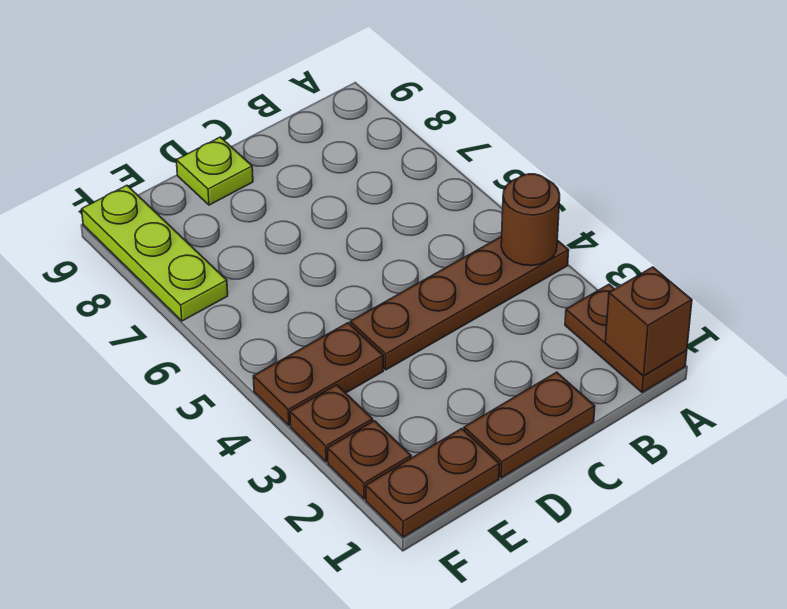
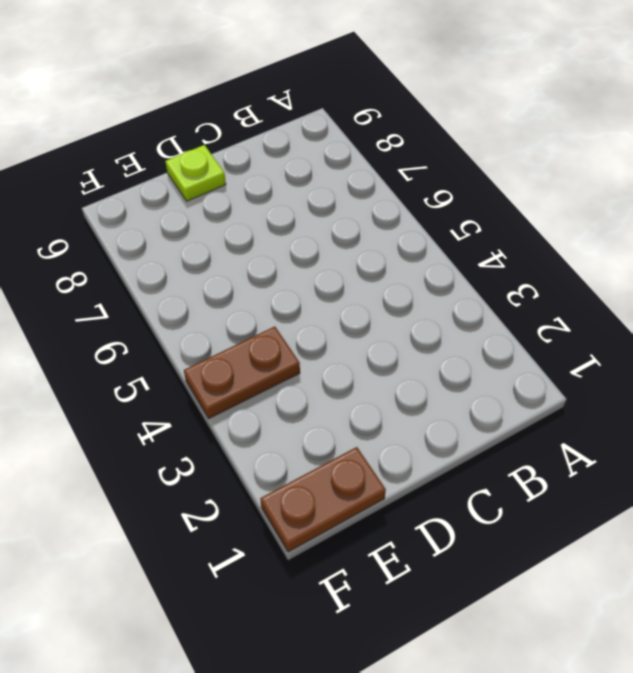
none -> brown 1x2 plate [565,284,687,392]
none -> brown 1x4 plate [350,236,569,370]

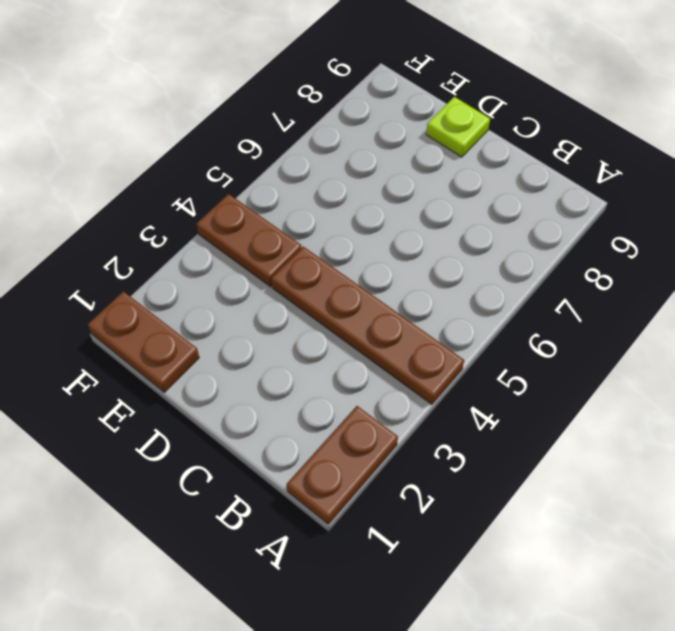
none -> brown 1x2 plate [464,372,595,478]
none -> brown 1x1 plate [328,421,411,499]

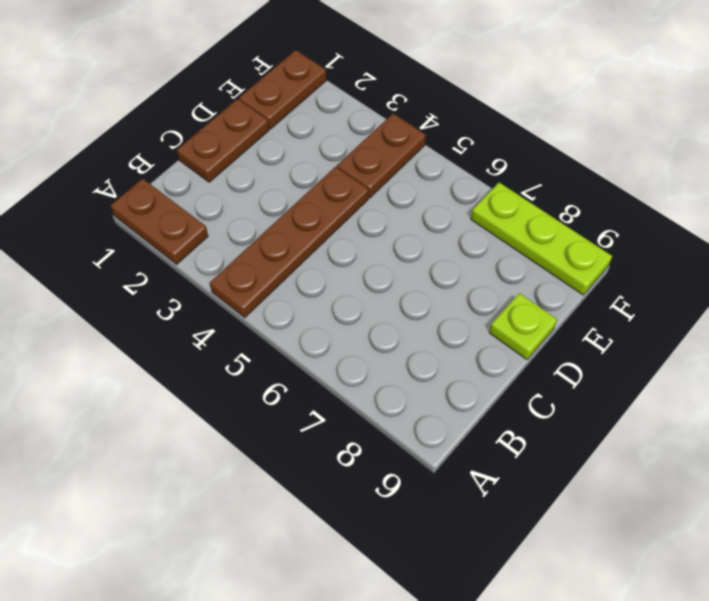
none -> brown 1x1 plate [328,421,411,499]
none -> brown 1x1 plate [290,385,373,462]

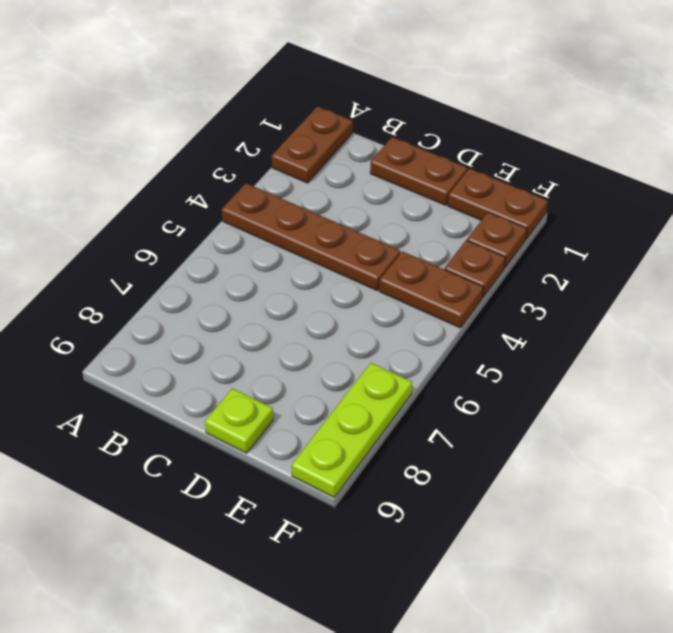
none -> brown 1x1 brick [605,267,692,376]
none -> brown 1x1 round brick [501,174,560,266]

